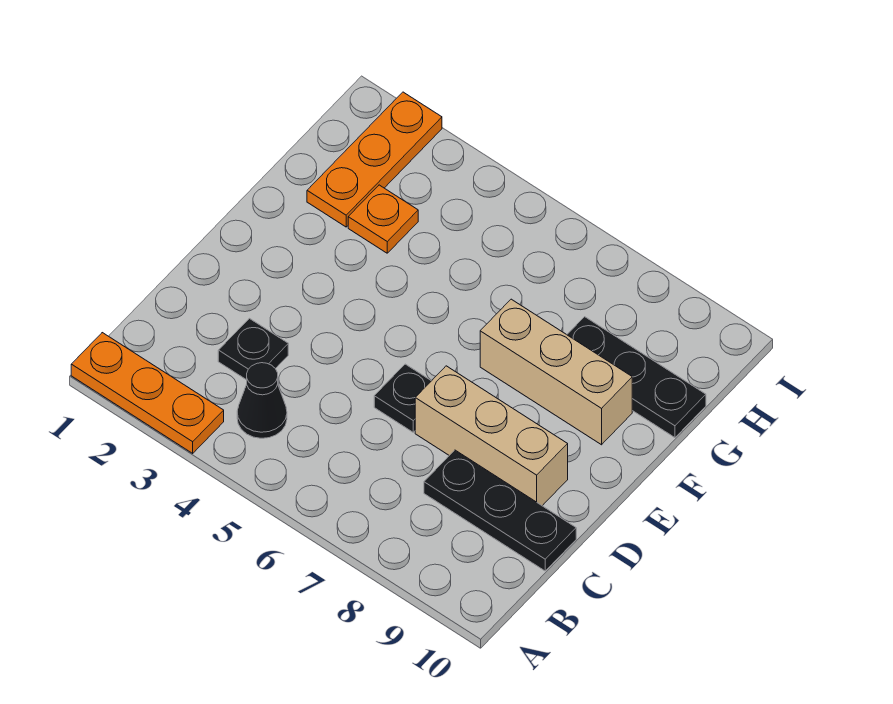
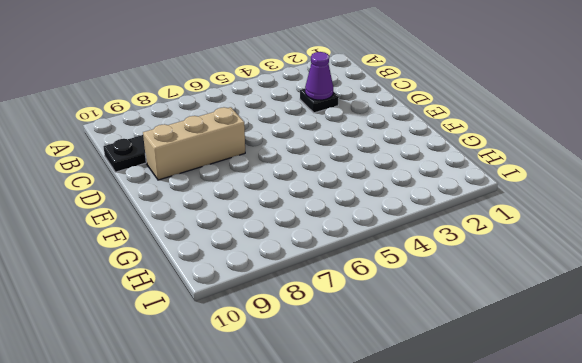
purple 1x1 cone [305,52,333,100] -> none
none -> orange 1x3 plate [71,333,224,453]
none -> black 1x1 cone [237,363,287,438]

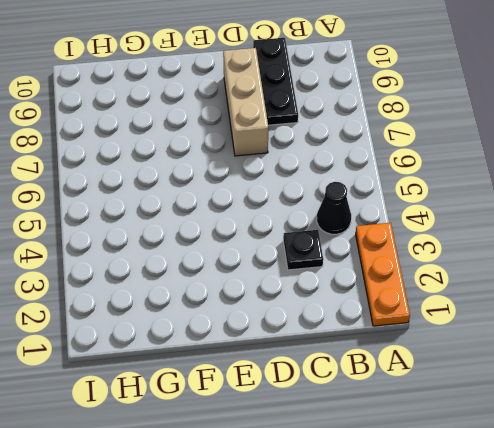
none -> black 1x1 plate [374,364,431,432]
none -> tan 1x3 brick [480,299,632,445]

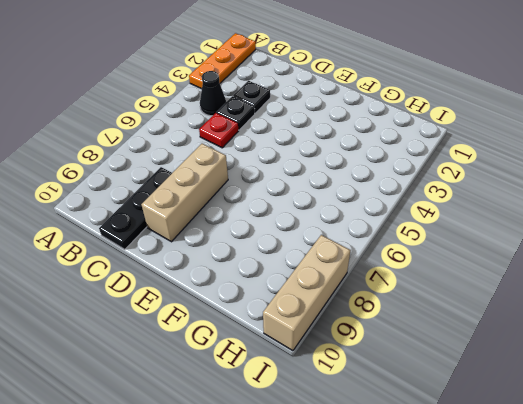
black 1x1 plate [217,96,255,130] -> black 1x1 plate moved to [374,364,431,432]
red 1x1 plate [199,113,238,148] -> none
tan 1x3 brick [263,235,350,351] -> tan 1x3 brick moved to [480,299,632,445]
none -> orange 1x3 plate [307,92,442,227]
none -> orange 1x1 plate [348,185,418,253]

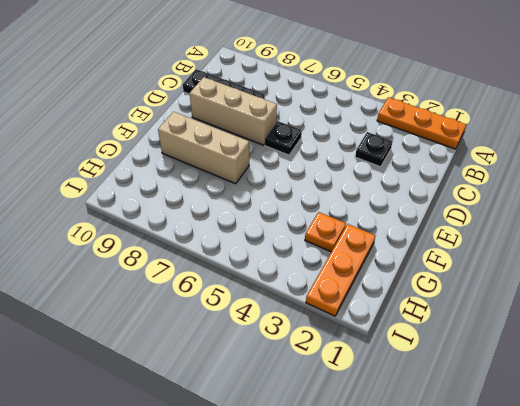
none -> black 1x1 cone [237,363,287,438]
none -> black 1x3 plate [567,317,706,437]

